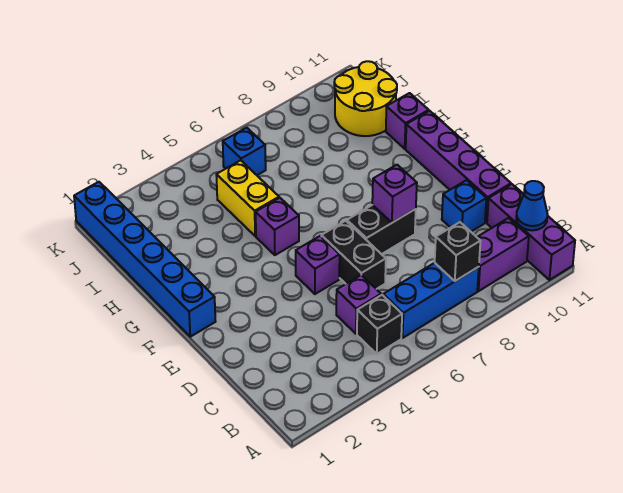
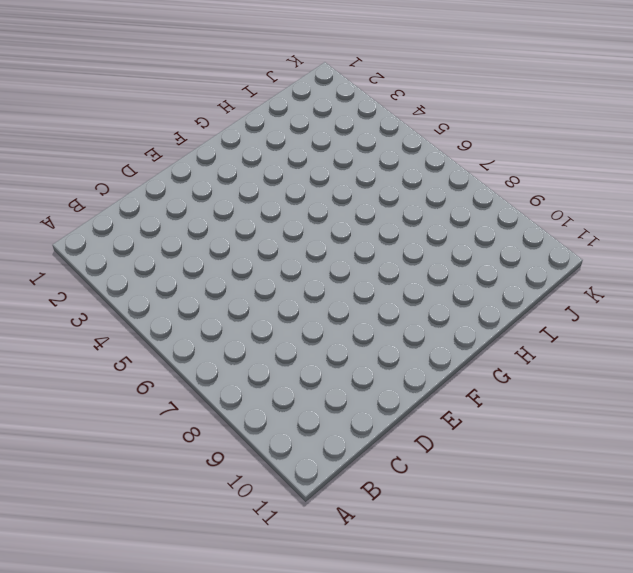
none -> purple 1x3 brick [487,184,575,280]
none -> black 1x1 brick [357,295,402,354]
none -> blue 1x3 brick [383,263,479,338]

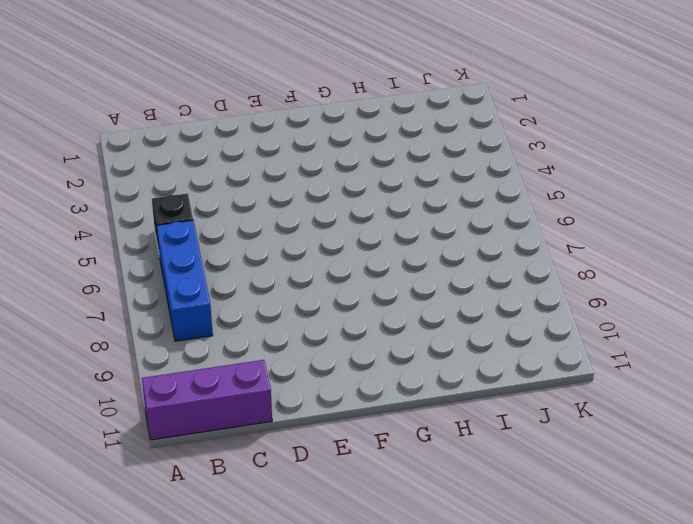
none -> purple 1x2 brick [477,218,529,291]
none -> purple 1x1 brick [336,275,381,334]
none -> black 1x2 brick [321,221,386,289]

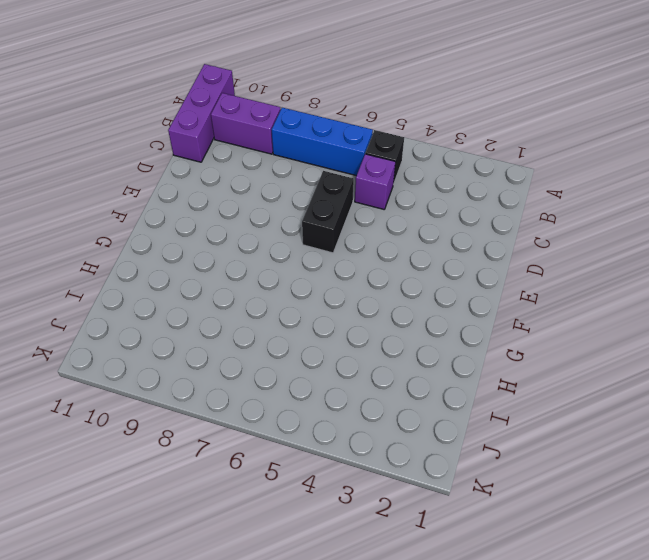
none -> blue 1x1 brick [442,180,486,232]
none -> purple 1x4 brick [406,111,511,222]
none -> purple 1x1 brick [296,236,340,294]

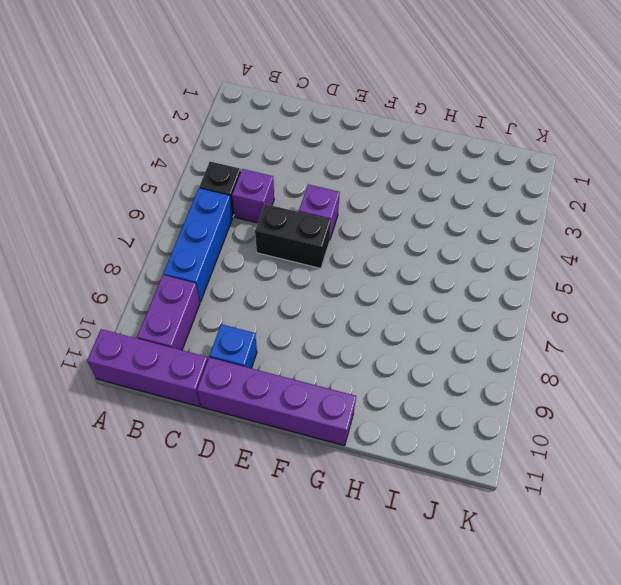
none -> black 1x2 brick [347,205,416,254]
none -> blue 1x6 brick [74,182,216,337]
none -> purple 1x1 brick [256,198,299,255]

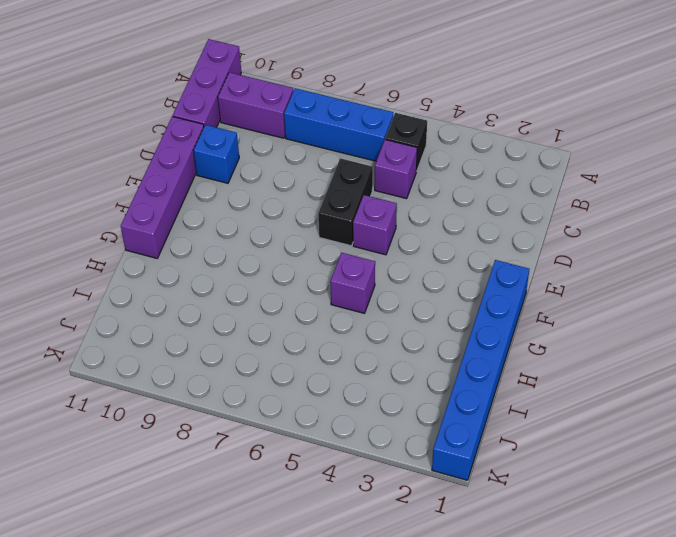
none -> black 1x2 brick [347,205,416,254]
none -> yellow 1x2 brick [216,160,279,236]
none -> purple 1x1 brick [386,93,429,149]

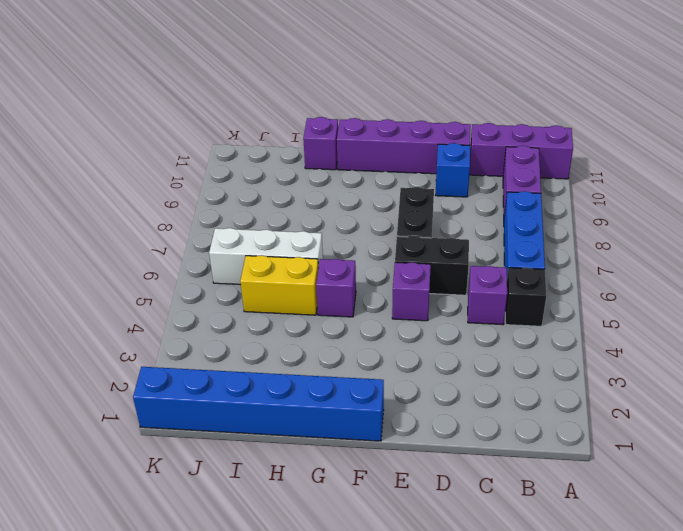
white 1x3 brick [209,228,323,285] -> blue 1x1 brick [223,128,266,175]
none -> yellow 2x2 round brick [334,61,397,136]
none -> black 1x1 brick [435,222,480,281]
none -> blue 1x1 cone [516,181,547,230]

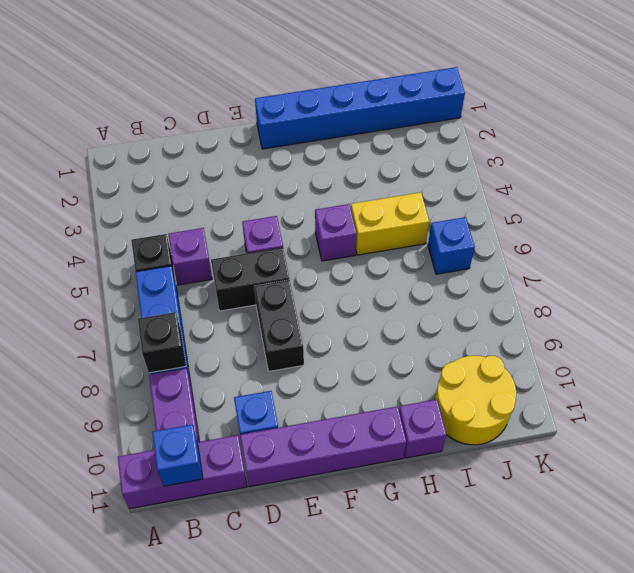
blue 1x1 brick [152,425,203,486] -> blue 1x1 cone [516,181,547,230]
none -> purple 1x1 brick [372,165,417,223]

